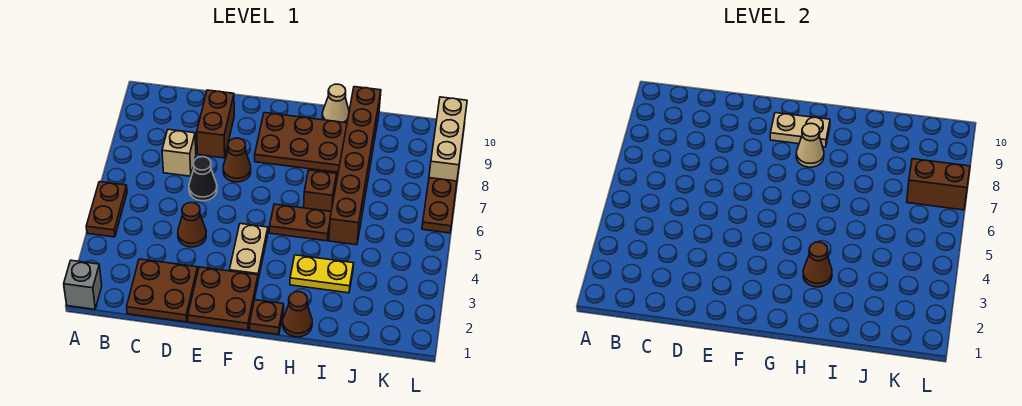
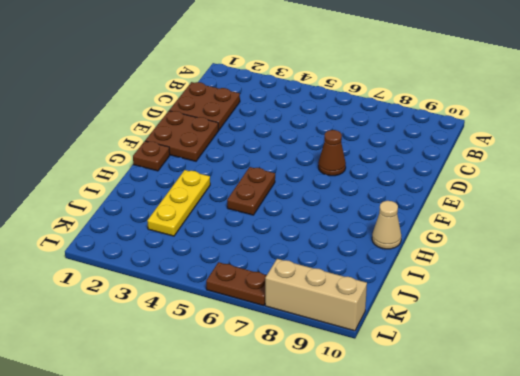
yellow 1x3 plate [147,170,210,236] -> yellow 1x2 plate [290,255,354,293]
none -> grey 1x1 brick [64,260,102,309]
none -> brown 1x2 plate [86,182,127,237]
none -> tan 1x1 brick [162,129,196,176]

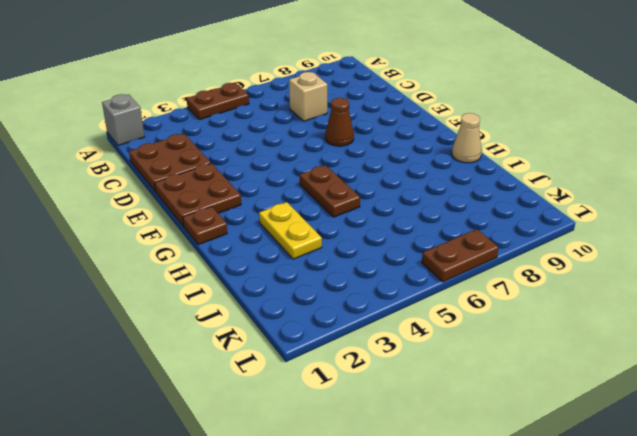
none -> brown 1x1 cone [178,203,206,247]
none -> black 1x1 cone [189,157,217,201]
none -> brown 1x2 brick [197,90,234,158]

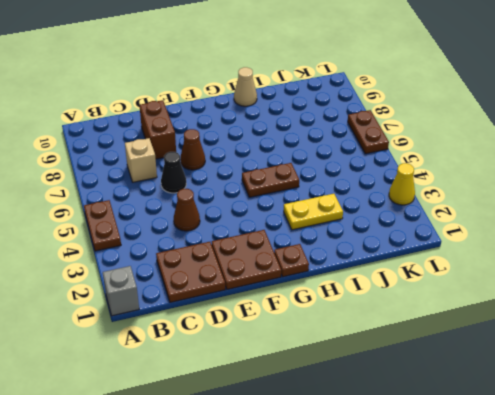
yellow 1x1 cone [389,163,415,205] -> none
none -> tan 1x2 plate [229,224,268,279]
none -> brown 2x3 plate [255,113,347,172]
none -> brown 1x1 cone [283,292,312,337]

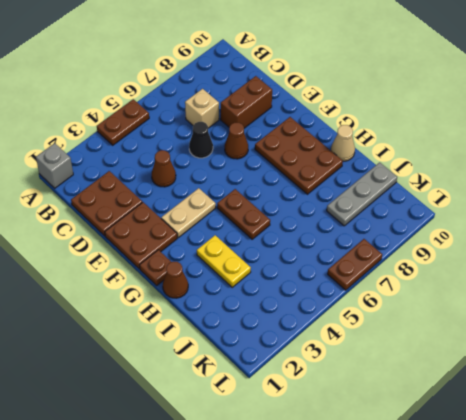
grey 1x3 plate [327,162,397,226] -> none
none -> brown 1x1 brick [304,170,337,211]
none -> brown 1x6 brick [329,87,381,245]
none -> tan 1x3 brick [429,97,467,181]

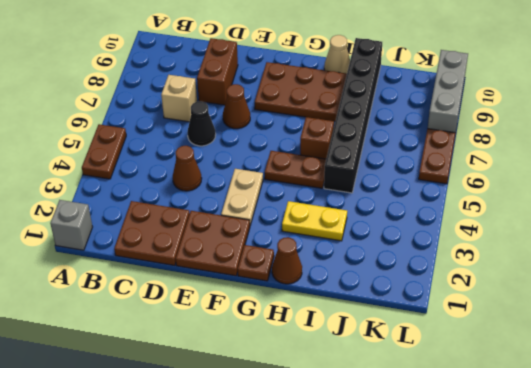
black 1x6 brick [324,38,382,193] -> brown 1x6 brick [329,87,381,245]
grey 1x3 brick [428,50,468,134] -> tan 1x3 brick [429,97,467,181]
none -> tan 1x2 plate [770,113,830,147]
none -> tan 1x1 cone [796,124,824,167]
none -> brown 1x1 cone [803,242,832,287]

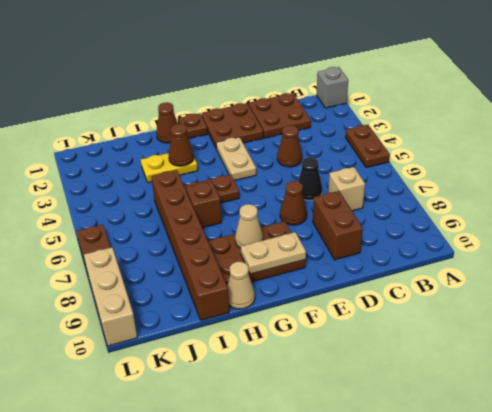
none -> brown 1x2 brick [907,159,970,210]

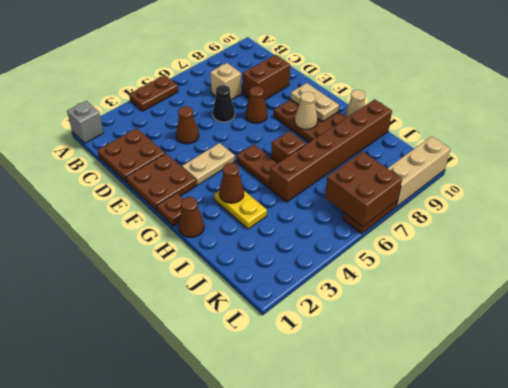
brown 2x2 brick [325,152,402,227] -> brown 1x2 brick [907,159,970,210]

